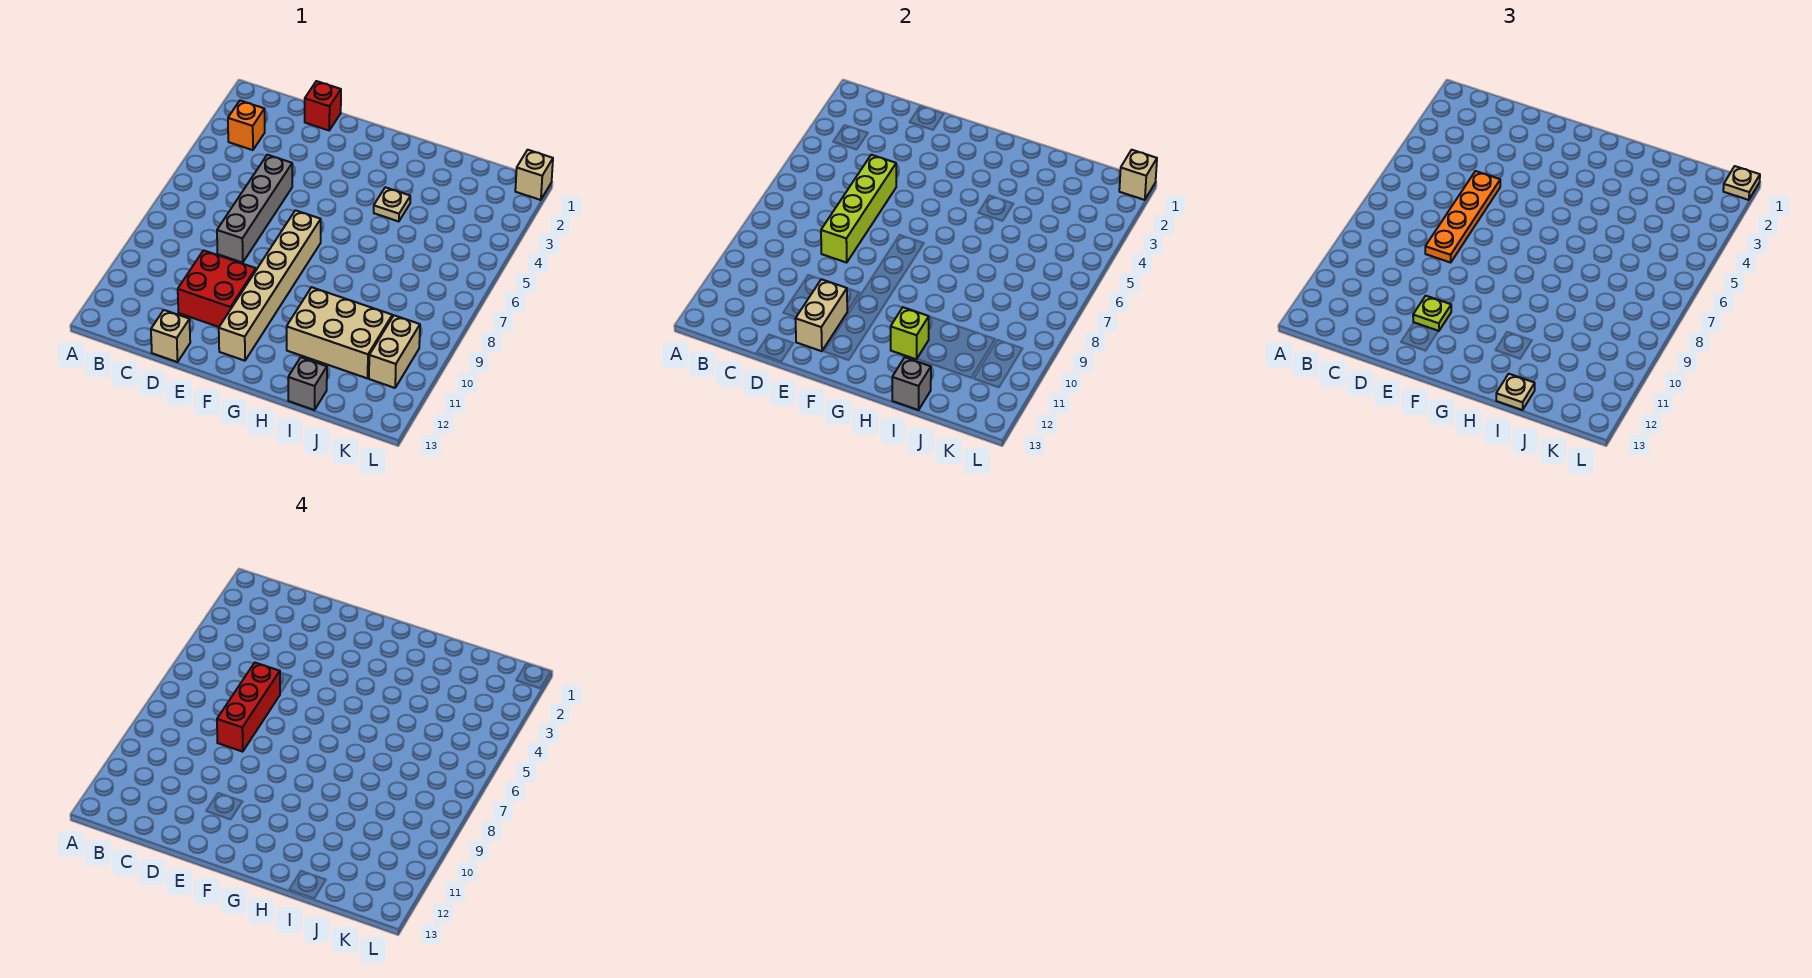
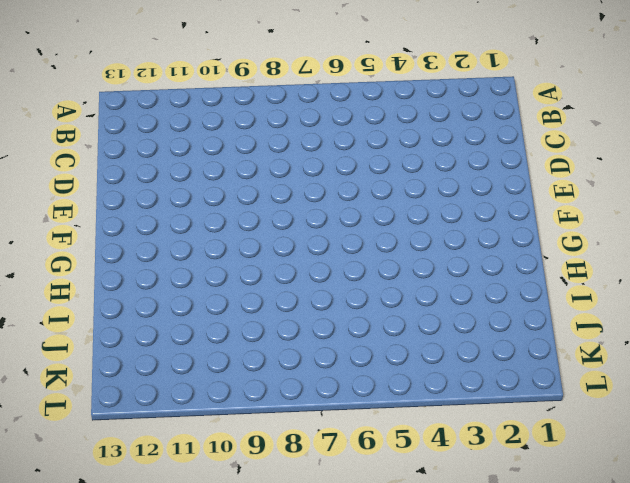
none -> orange 1x1 brick [228,101,265,150]
none -> red 1x1 brick [305,81,341,130]
none -> grey 1x4 brick [217,155,292,263]

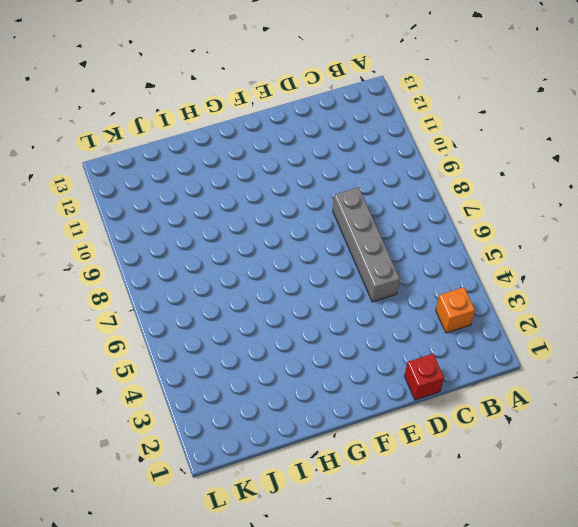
none -> red 2x2 brick [178,250,256,327]
none -> tan 1x1 brick [151,310,190,362]
none -> tan 1x6 brick [219,210,321,361]

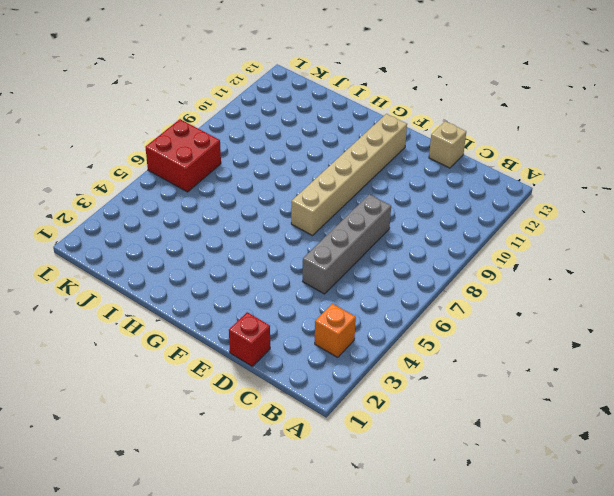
red 2x2 brick [146,119,221,192] -> red 2x2 brick moved to [178,250,256,327]
none -> tan 1x1 plate [374,187,410,222]
none -> tan 2x3 brick [287,287,392,378]
none -> grey 1x1 brick [288,357,327,410]

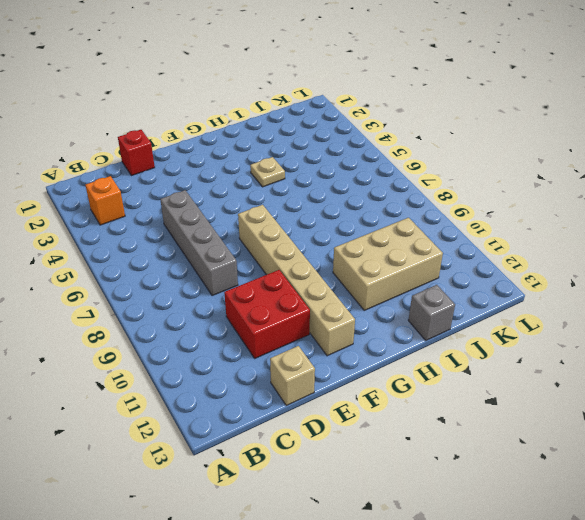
none -> tan 1x2 brick [369,315,420,388]
none -> tan 1x1 brick [515,150,553,200]
none -> lime 1x4 brick [821,155,896,263]

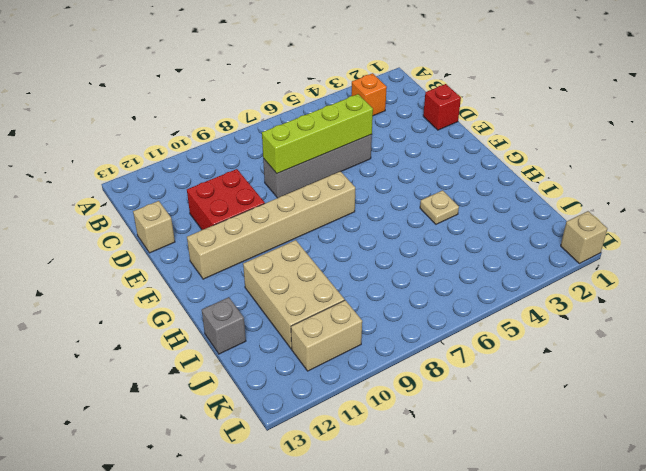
none -> tan 1x2 brick [795,279,847,351]
none -> lime 1x1 brick [891,307,929,359]
none -> grey 1x1 brick [892,357,931,410]

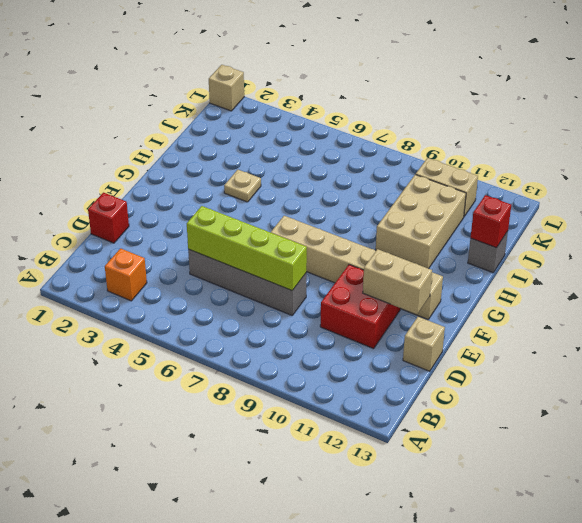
red 1x1 brick [471,195,511,248] -> grey 1x1 brick [892,357,931,410]
none -> lime 1x1 brick [891,307,929,359]
none -> tan 1x1 brick [1119,150,1157,200]
none -> orange 1x4 plate [1425,171,1500,263]

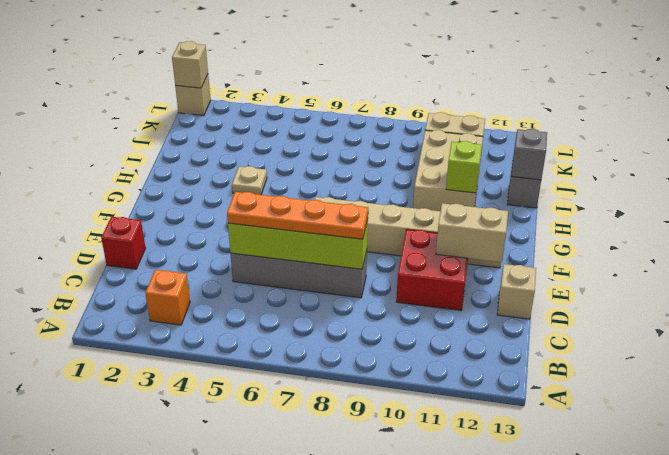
none -> lime 1x1 plate [1413,296,1451,331]
none -> tan 1x1 plate [1496,374,1535,410]
none -> tan 1x1 plate [1723,166,1760,200]

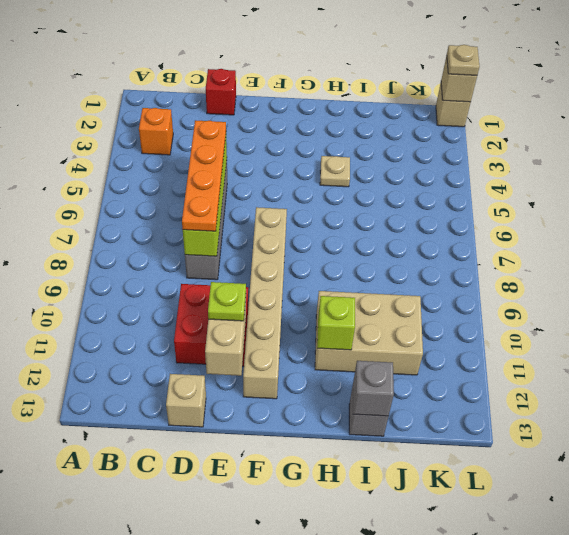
none -> tan 1x2 brick [369,315,420,388]
none -> tan 1x1 plate [1496,374,1535,410]
none -> red 1x3 brick [217,663,280,752]

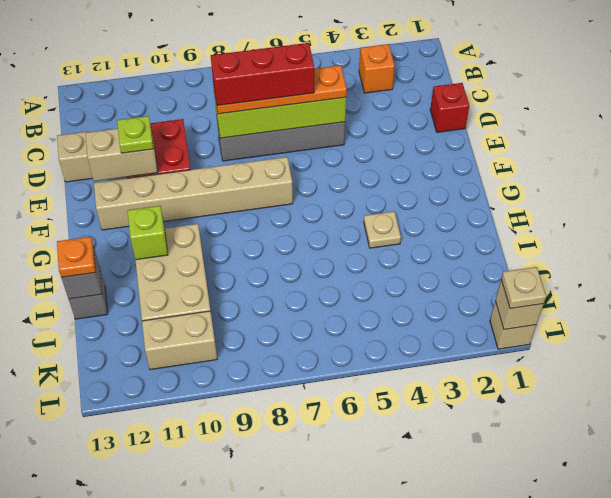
orange 1x1 plate [57,237,96,278] -> tan 1x1 plate [1496,374,1535,410]

